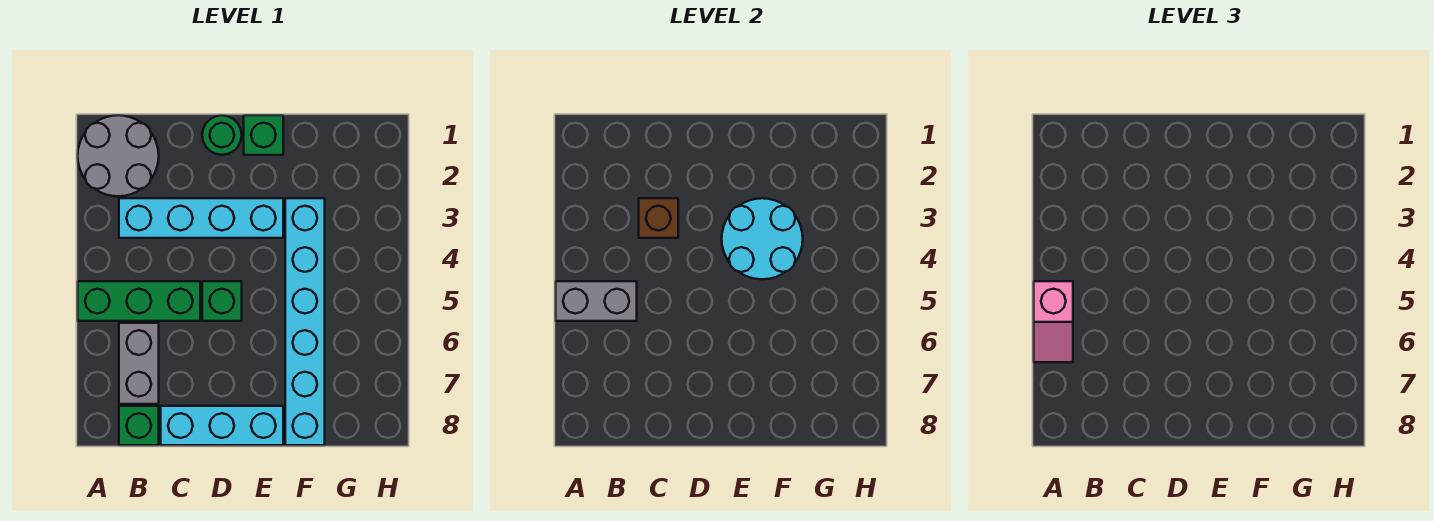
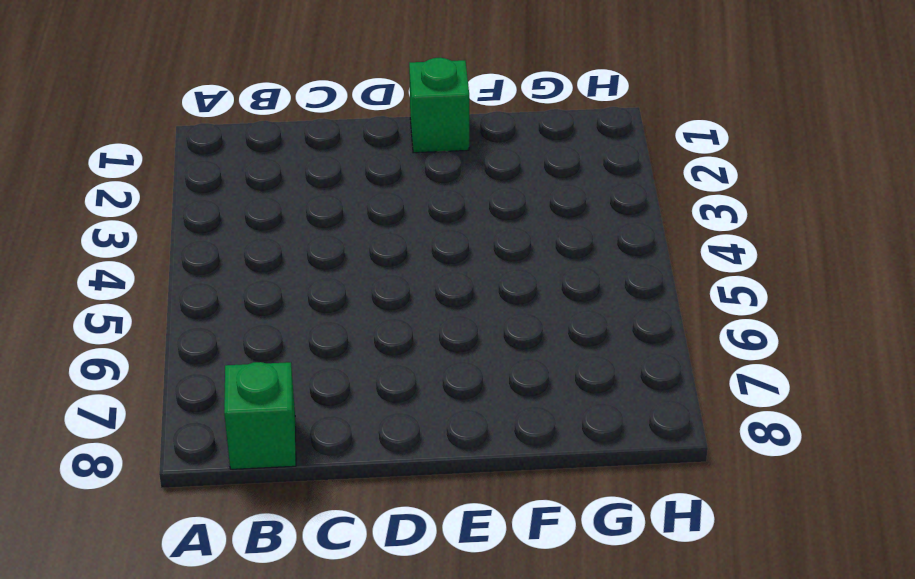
none -> grey 2x2 round brick [78,115,159,196]
none -> green 1x3 brick [78,281,200,321]
none -> cyan 1x4 brick [119,198,283,238]

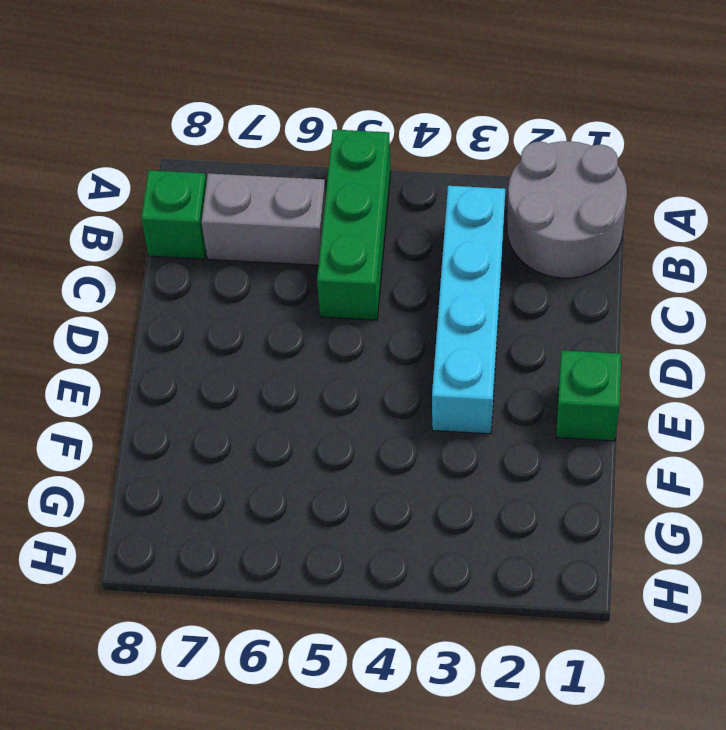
none -> cyan 1x3 brick [161,406,283,445]
none -> green 1x1 round brick [202,115,242,155]
none -> green 1x1 brick [202,281,242,321]

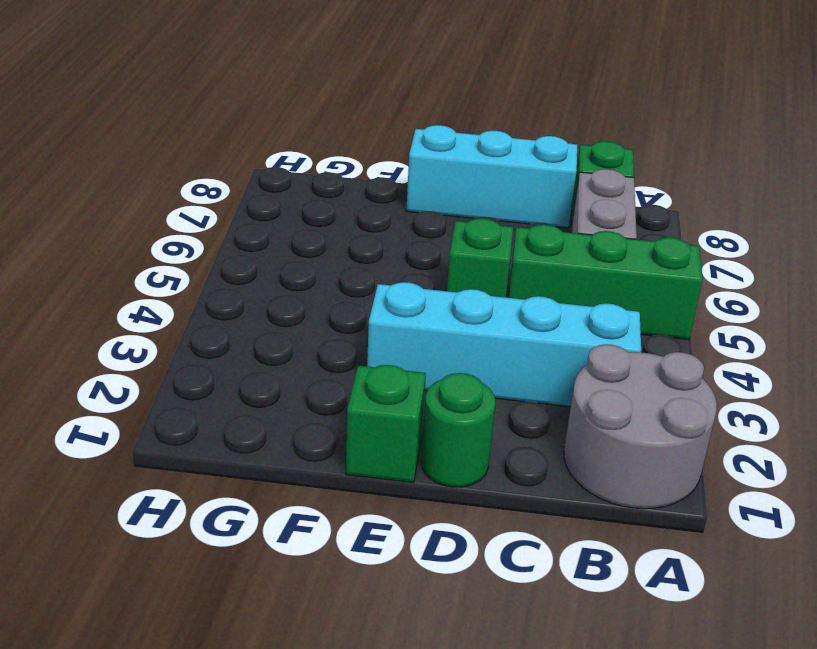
none -> cyan 1x6 brick [285,198,325,445]
none -> grey 1x2 brick [556,281,637,321]
none -> brown 1x1 brick [639,198,678,238]

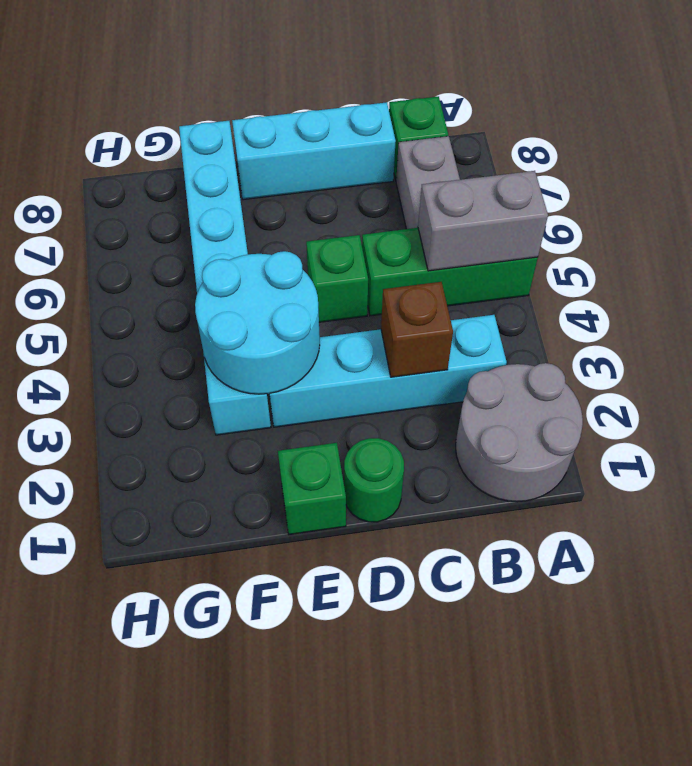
none -> pink 1x2 slope [1034,281,1073,362]

